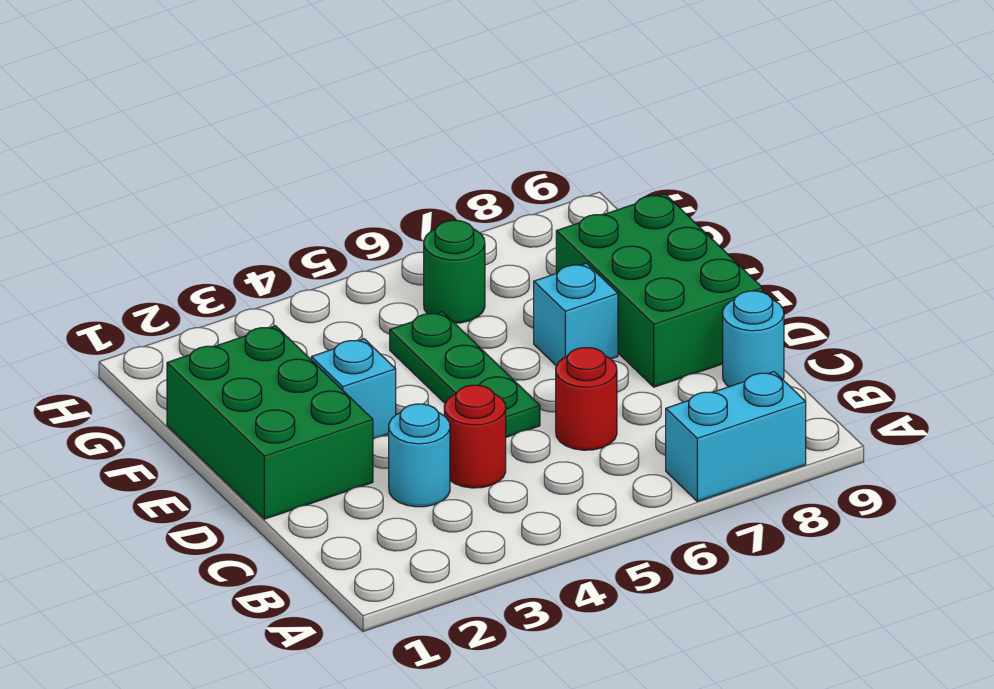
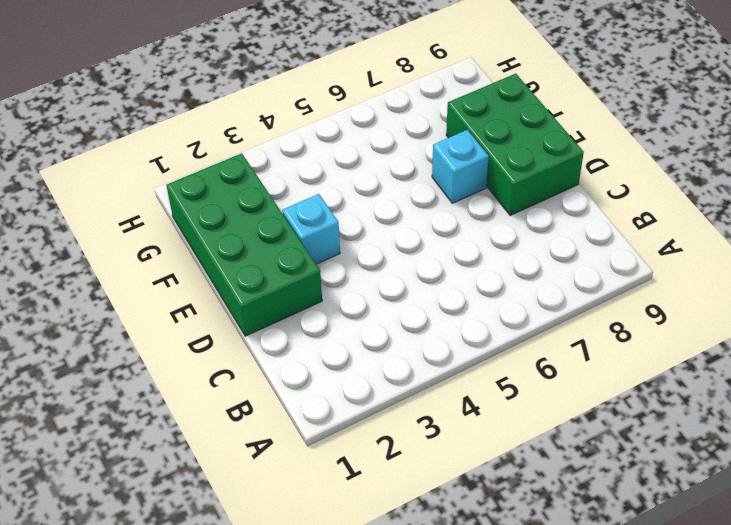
green 2x4 brick [166,153,322,336] -> green 2x3 brick [167,326,373,519]
none -> cyan 1x2 brick [666,372,806,501]
none -> cyan 1x1 round brick [389,404,450,507]

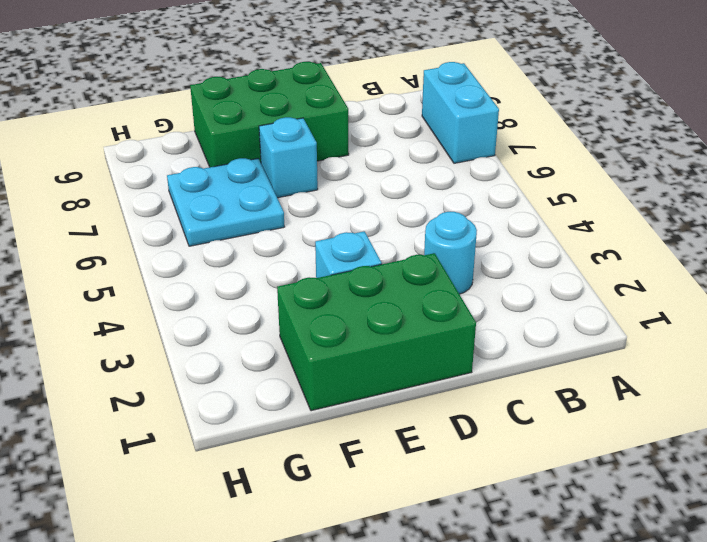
cyan 2x2 plate [167,158,284,246] -> green 1x1 round brick [424,220,485,323]
none -> red 1x1 round brick [444,385,506,488]
none -> red 1x1 round brick [556,348,617,450]

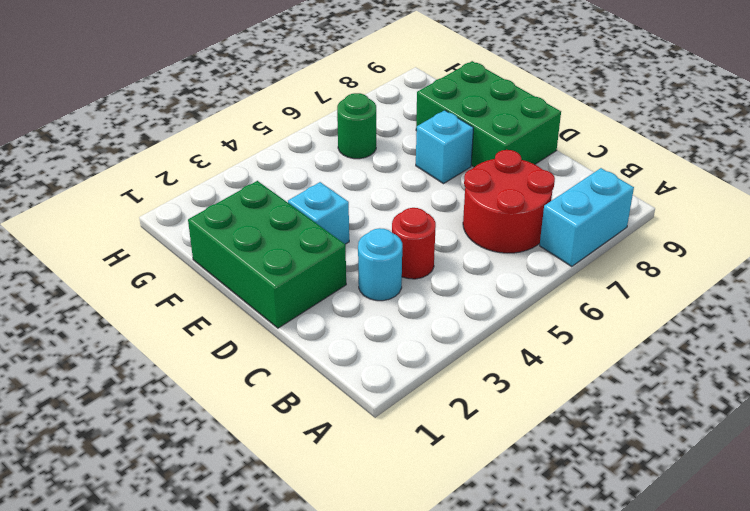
red 2x2 round brick [463,150,555,253] -> red 1x1 round brick [556,348,617,450]
none -> cyan 1x1 round brick [723,291,784,387]
none -> green 1x3 plate [390,312,540,437]

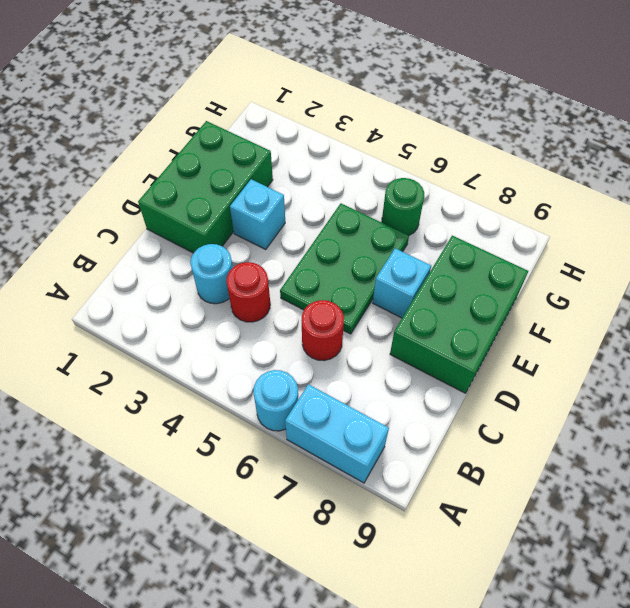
cyan 1x1 round brick [253,370,298,431] -> cyan 1x1 round brick moved to [723,291,784,387]
green 2x3 plate [280,204,409,334] -> green 1x3 plate [390,312,540,437]

